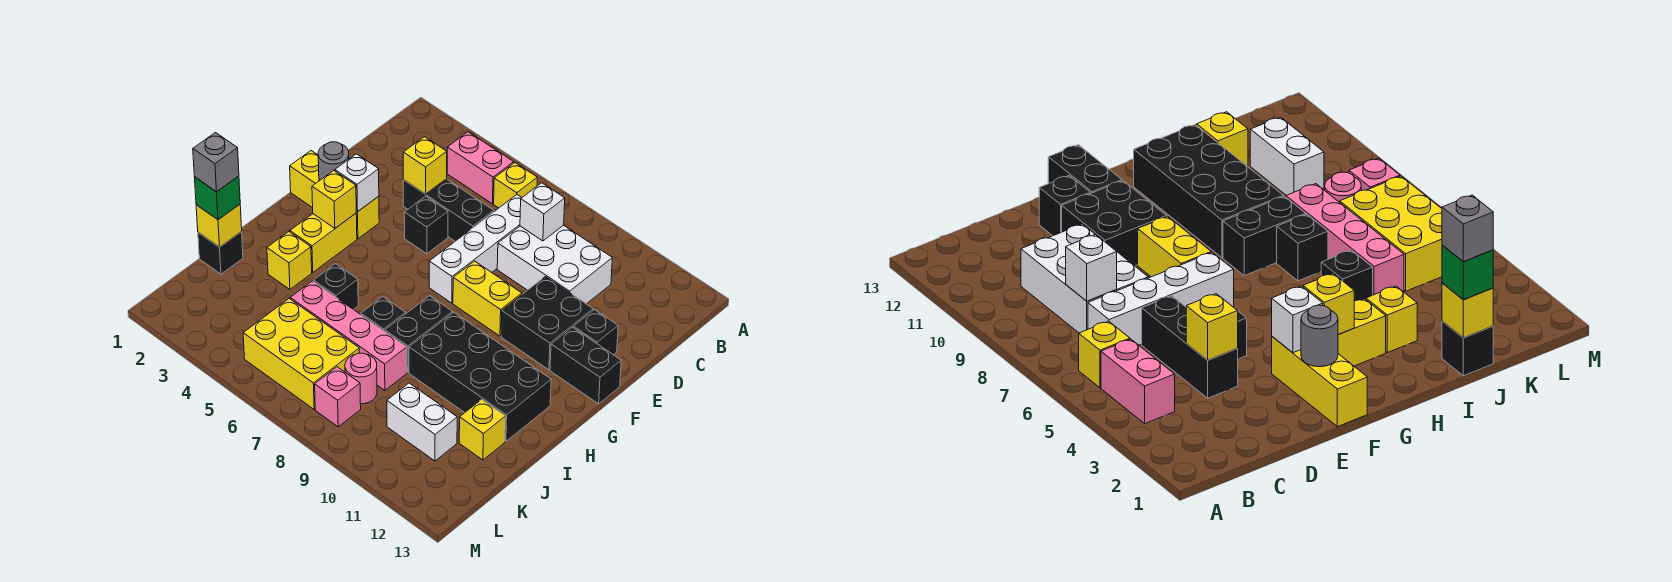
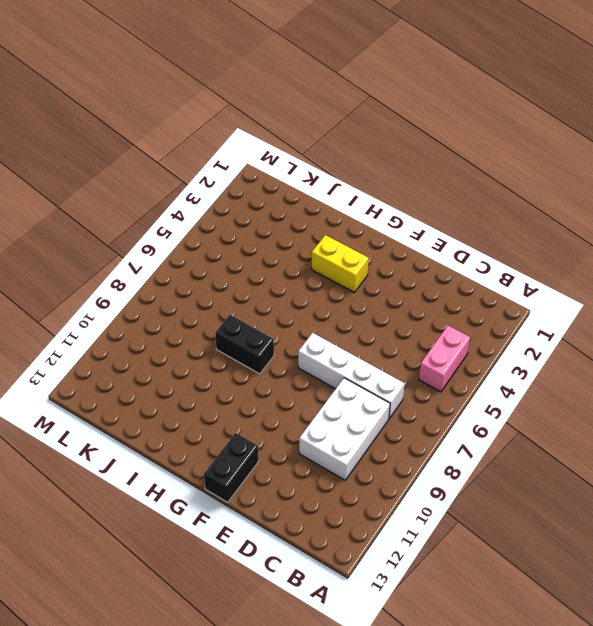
none -> yellow 1x1 brick [494,163,537,208]
none -> black 1x3 brick [403,179,494,241]
none -> black 1x1 brick [404,196,448,254]
none -> black 2x2 brick [501,277,593,370]

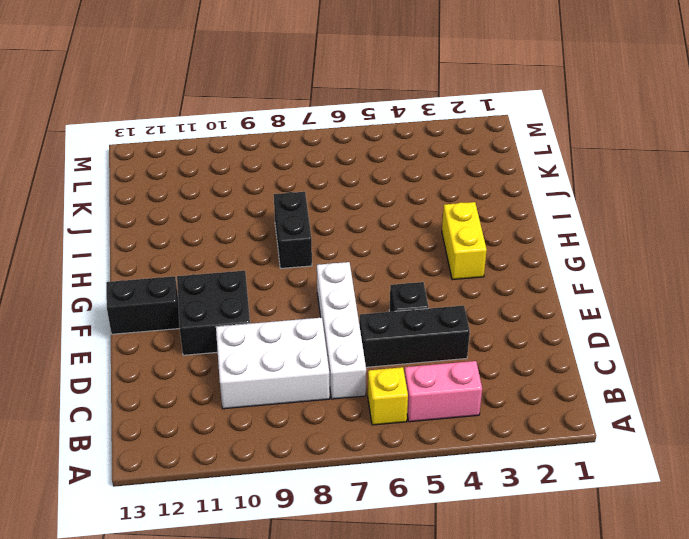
none -> black 1x1 brick [573,310,618,355]
none -> yellow 1x3 brick [290,151,379,239]
none -> yellow 1x2 brick [453,261,522,336]
none -> black 2x4 brick [409,312,551,441]

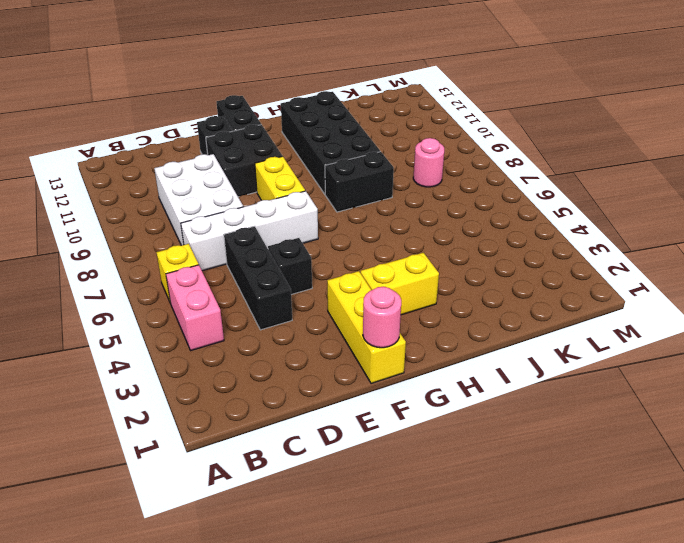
pink 1x1 round brick [363,287,401,348] -> none
none -> yellow 1x1 brick [267,232,312,289]
none -> black 1x1 brick [314,264,358,310]
none -> black 1x1 brick [361,297,406,331]
none -> black 1x1 brick [198,232,243,274]

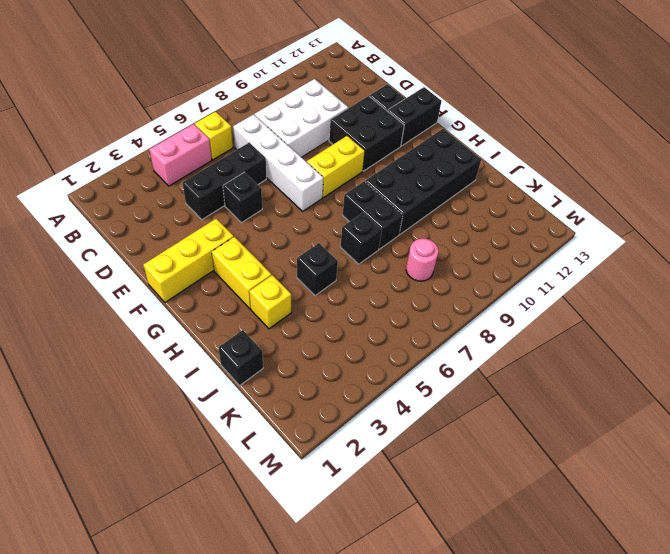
none -> pink 1x4 brick [290,281,407,390]
none -> yellow 1x1 brick [459,399,505,460]
none -> yellow 2x3 brick [243,299,359,409]
none -> white 1x2 brick [387,383,457,461]

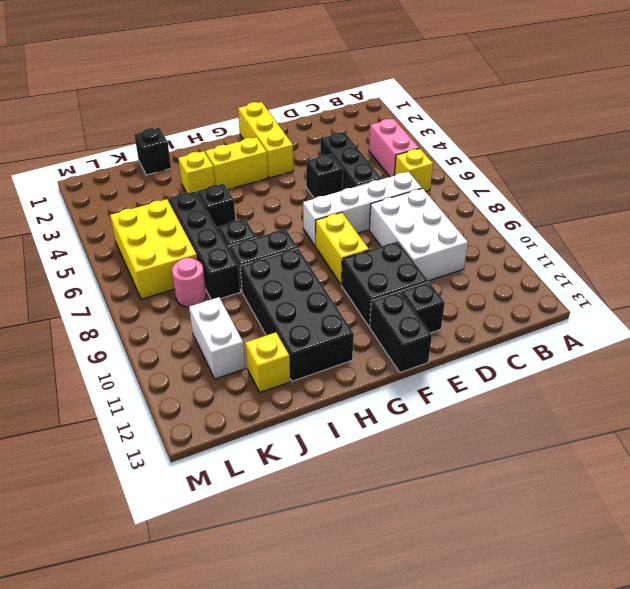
black 1x4 brick [169,191,240,300] -> pink 1x4 brick [290,281,407,390]
none -> pink 1x1 brick [315,367,361,427]
none -> white 1x1 brick [520,183,565,241]
none -> yellow 1x1 brick [403,137,447,194]
none -> grey 1x1 round brick [318,142,349,181]

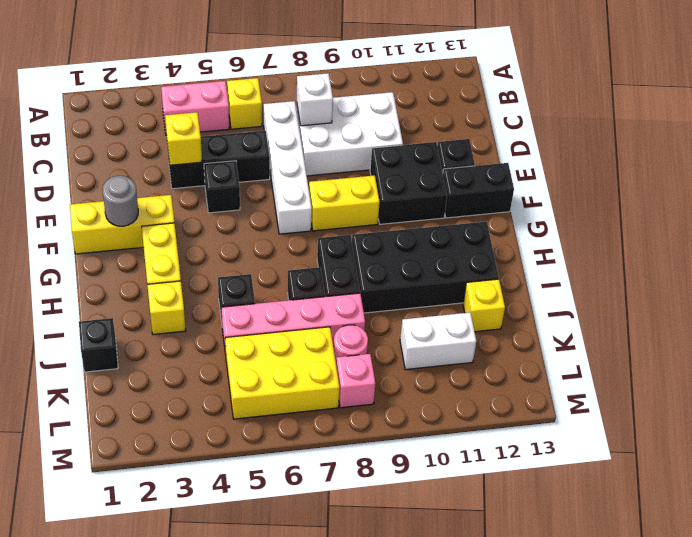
none -> white 1x1 brick [335,154,379,212]
none -> yellow 1x1 brick [312,170,356,228]
none -> yellow 1x1 brick [196,204,242,247]
none -> green 1x1 brick [195,176,240,220]

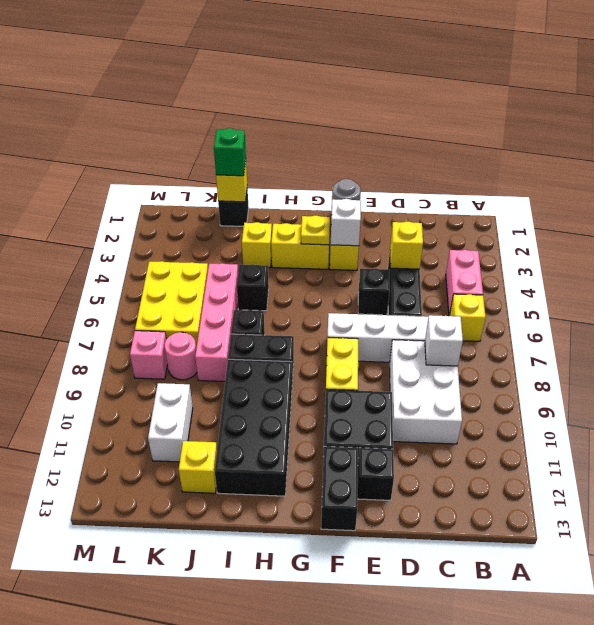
yellow 1x1 plate [301,216,330,245] -> yellow 1x1 brick [312,170,356,228]
none -> grey 1x1 brick [193,133,239,192]

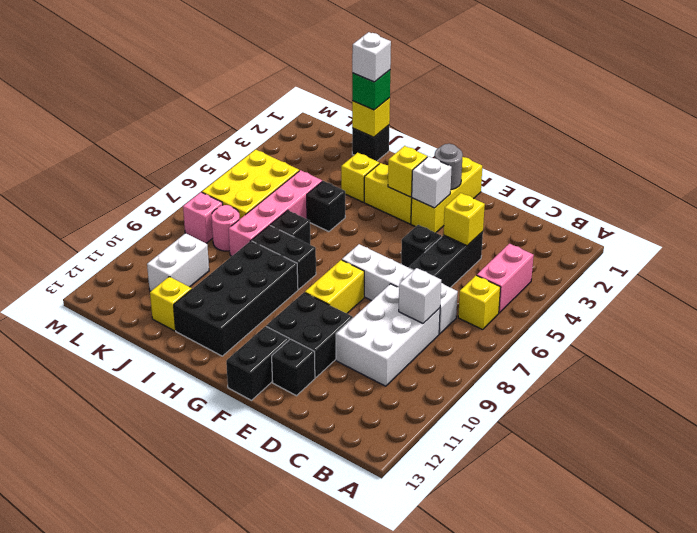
white 1x1 brick [352,32,391,82] -> grey 1x1 brick [193,133,239,192]

